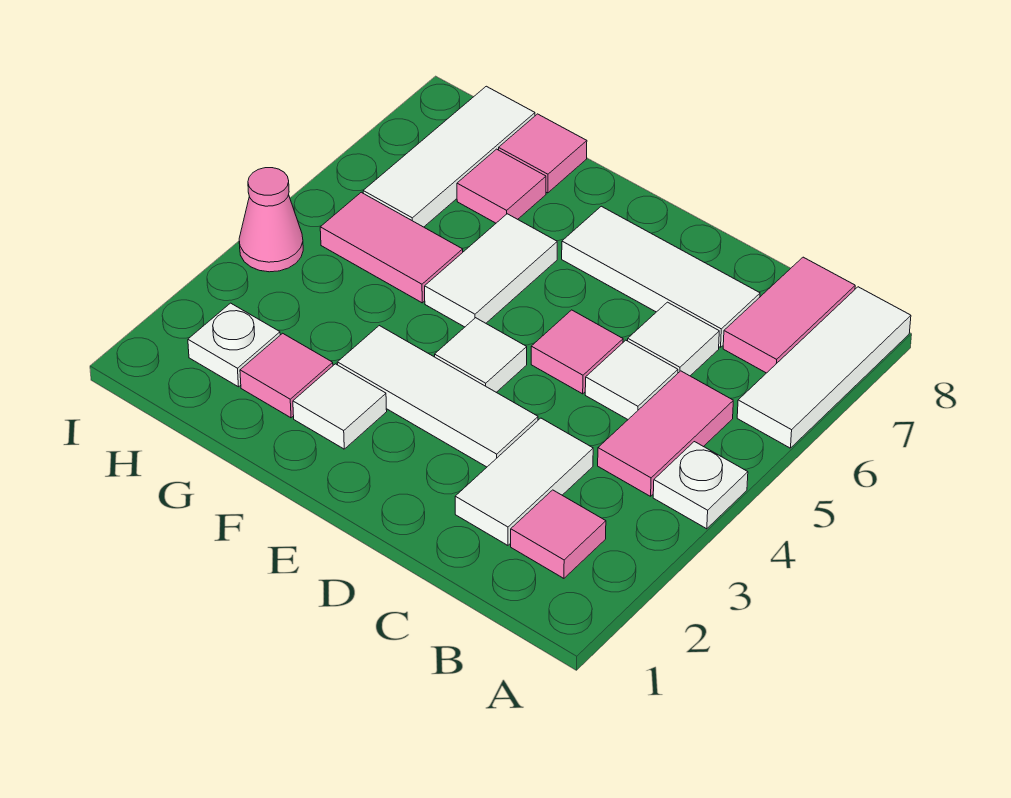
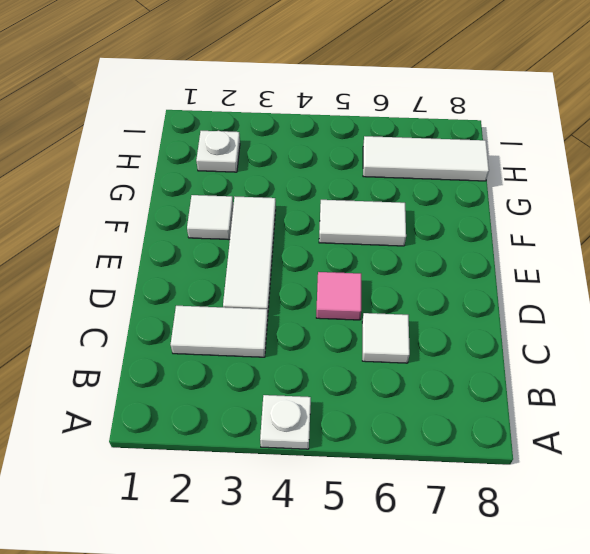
none -> white 1x3 tile [737,287,911,448]
none -> pink 1x1 tile [511,490,606,578]
none -> pink 1x2 tile [598,371,733,496]

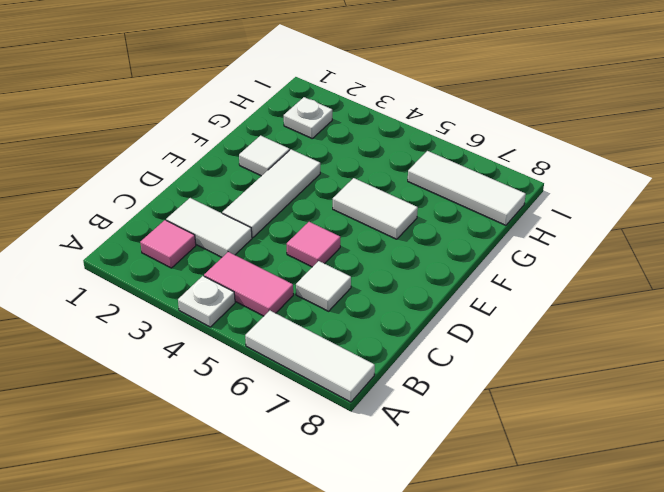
none -> pink 1x2 tile [723,257,855,373]
none -> white 1x1 tile [585,340,678,419]
none -> white 1x3 tile [562,206,760,347]

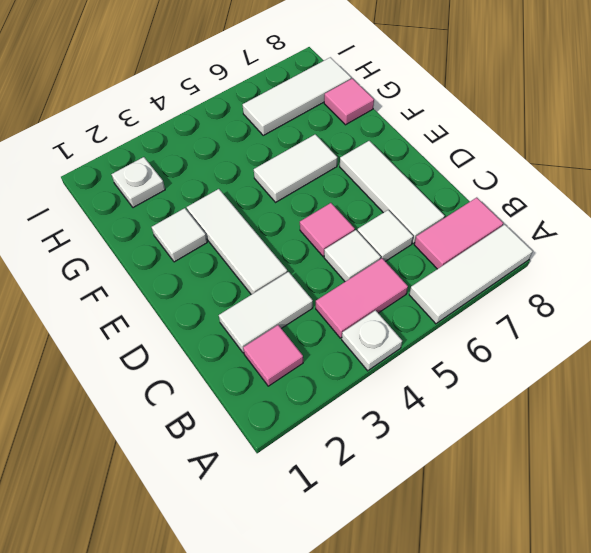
none -> white 1x1 tile [435,318,527,392]
none -> pink 1x1 tile [240,333,333,418]
none -> pink 1x2 tile [320,192,463,303]

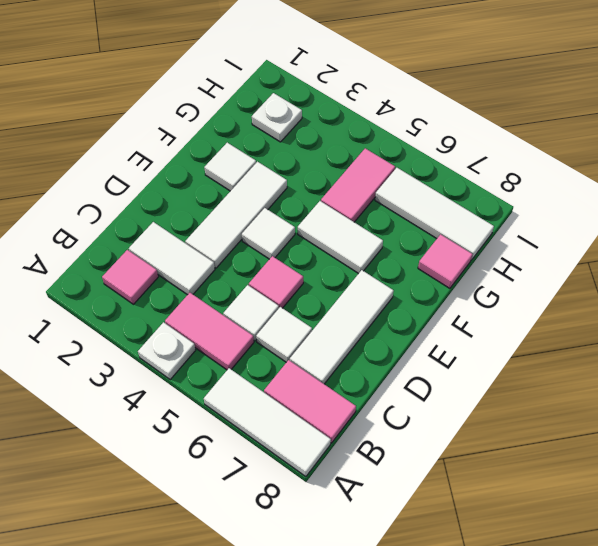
none -> pink 1x1 tile [240,333,333,418]
none -> pink 1x1 tile [457,149,546,223]
none -> pink 1x1 cone [239,168,303,272]

